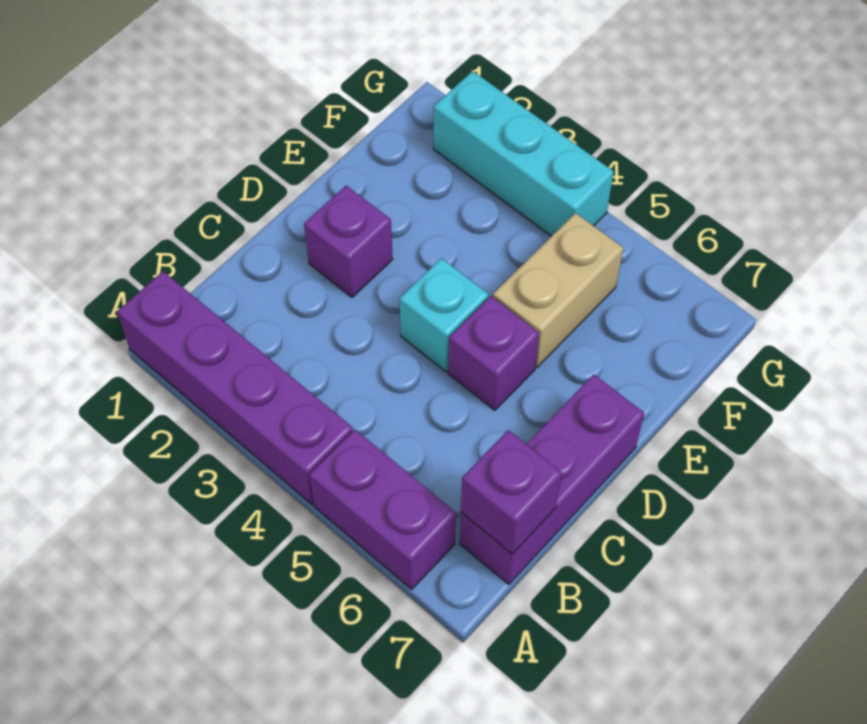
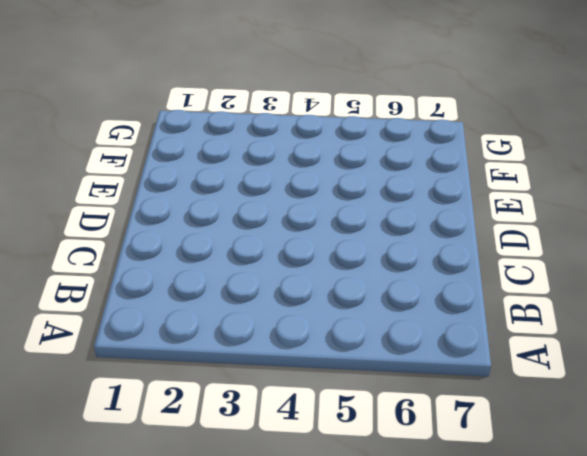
none -> purple 1x4 brick [117,271,353,505]
none -> purple 1x2 brick [309,430,456,589]

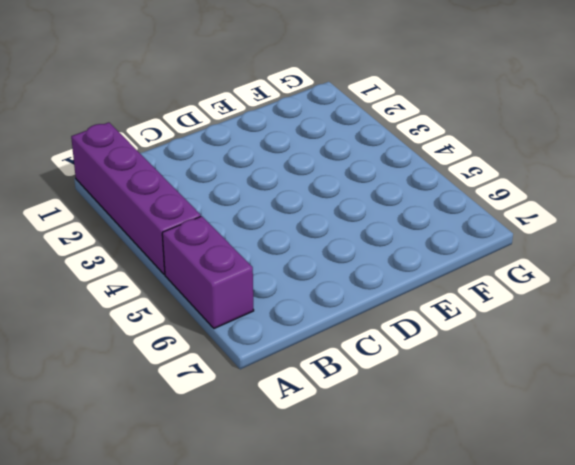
none -> purple 1x3 brick [460,374,644,585]
none -> purple 1x1 brick [304,186,393,297]

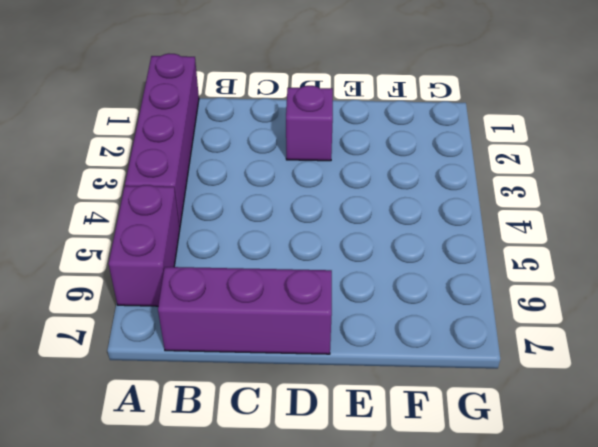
none -> cyan 1x1 brick [399,258,489,372]
none -> purple 1x1 brick [448,296,539,410]

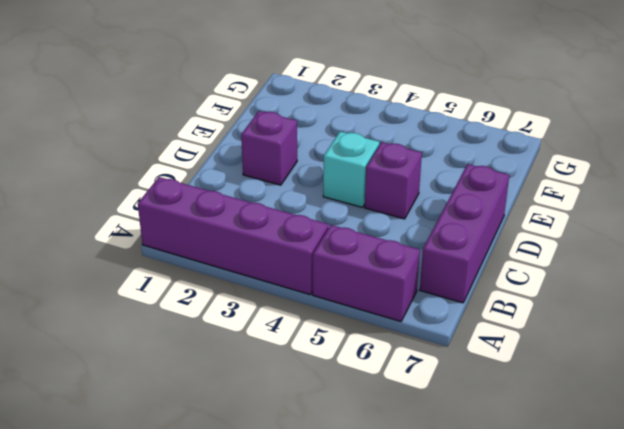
none -> tan 1x2 brick [493,213,623,367]
none -> cyan 1x3 brick [434,71,614,236]

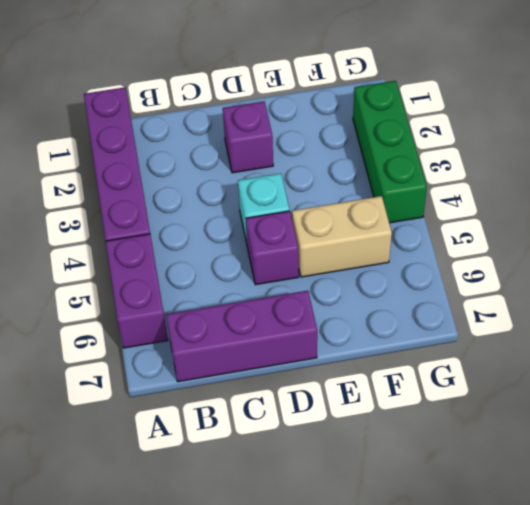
green 1x3 brick [353,81,427,223] -> cyan 1x3 brick [434,71,614,236]
none -> purple 1x1 brick [461,430,562,554]

